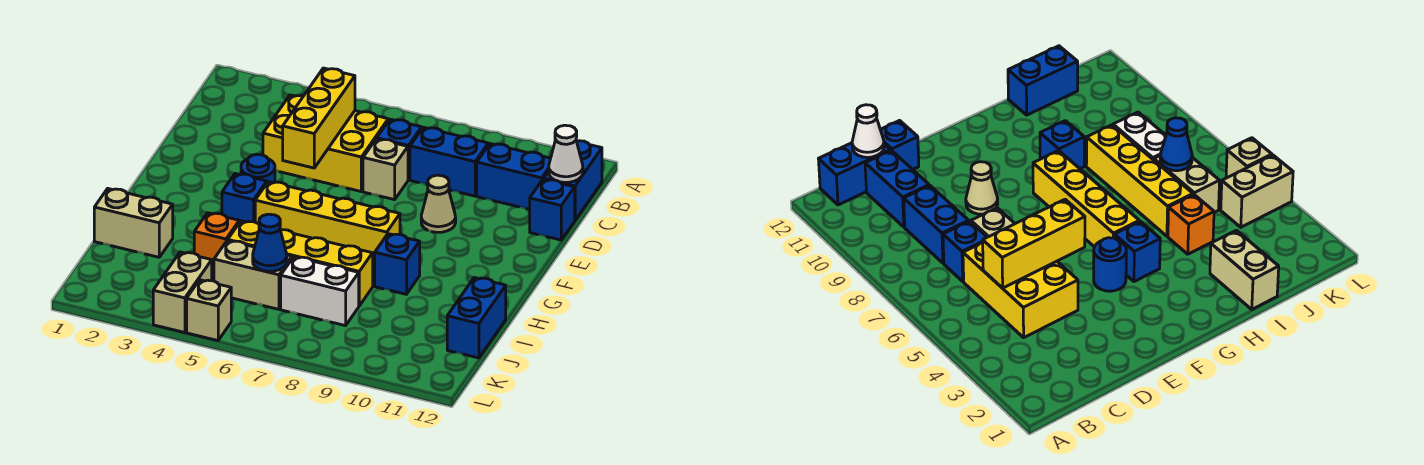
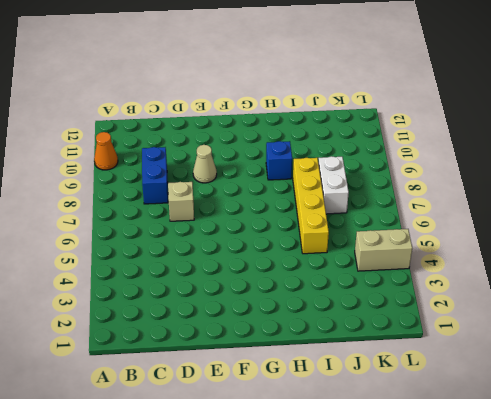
orange 1x1 cone [94,132,118,170] -> none
none -> blue 1x2 brick [543,141,602,220]
none -> yellow 2x3 brick [263,95,388,191]
none -> blue 1x1 brick [377,119,422,180]

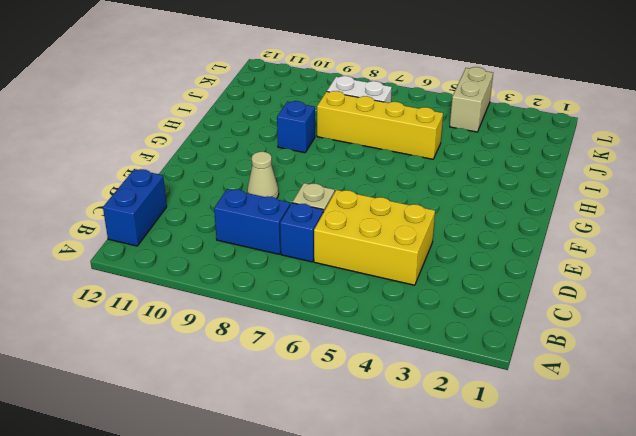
none -> blue 1x2 brick [477,144,551,210]
none -> blue 1x1 brick [529,179,575,240]
none -> blue 1x1 round brick [241,154,275,183]

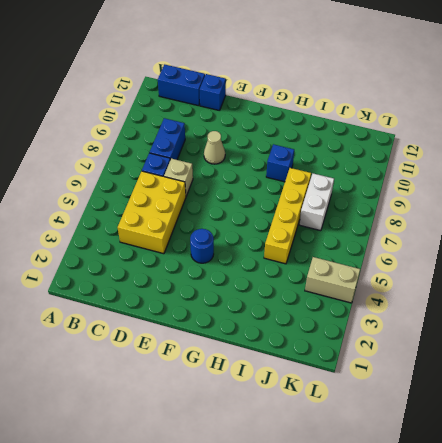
none -> blue 1x2 brick [477,144,551,210]
none -> blue 1x1 brick [222,174,267,223]
none -> yellow 1x4 brick [255,182,400,264]

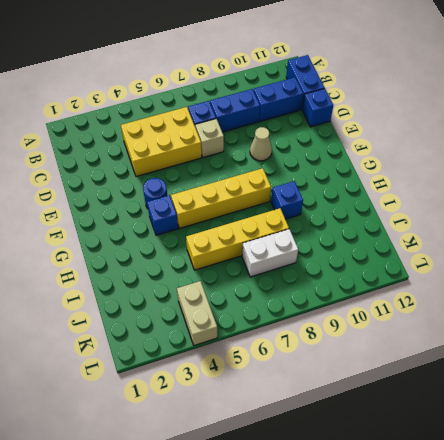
none -> tan 1x2 brick [94,189,173,257]
none -> orange 1x1 brick [194,213,239,271]
none -> blue 1x2 brick [447,278,506,358]

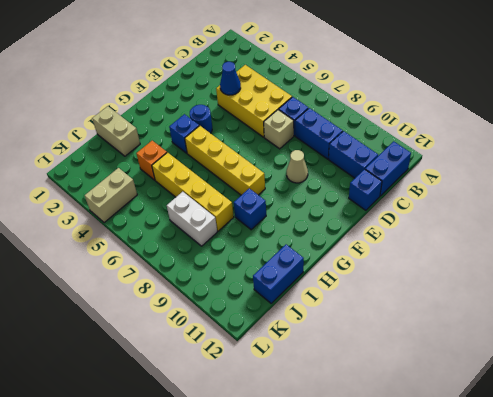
blue 1x1 cone [220,62,241,95] -> blue 1x1 cone moved to [253,214,287,271]
none -> tan 1x2 brick [214,240,292,309]
none -> tan 1x1 brick [187,280,231,341]
none -> yellow 1x3 brick [283,68,355,168]

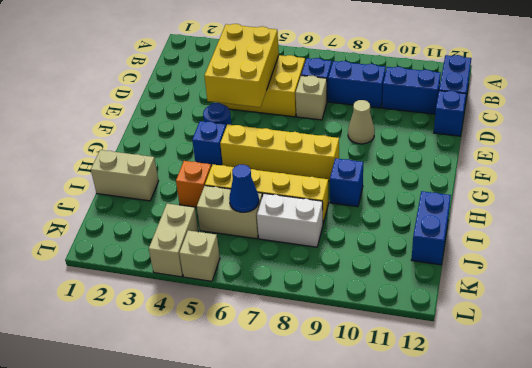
yellow 2x3 brick [204,24,279,107] -> yellow 1x3 brick [283,68,355,168]
none -> white 1x1 cone [549,125,583,183]

